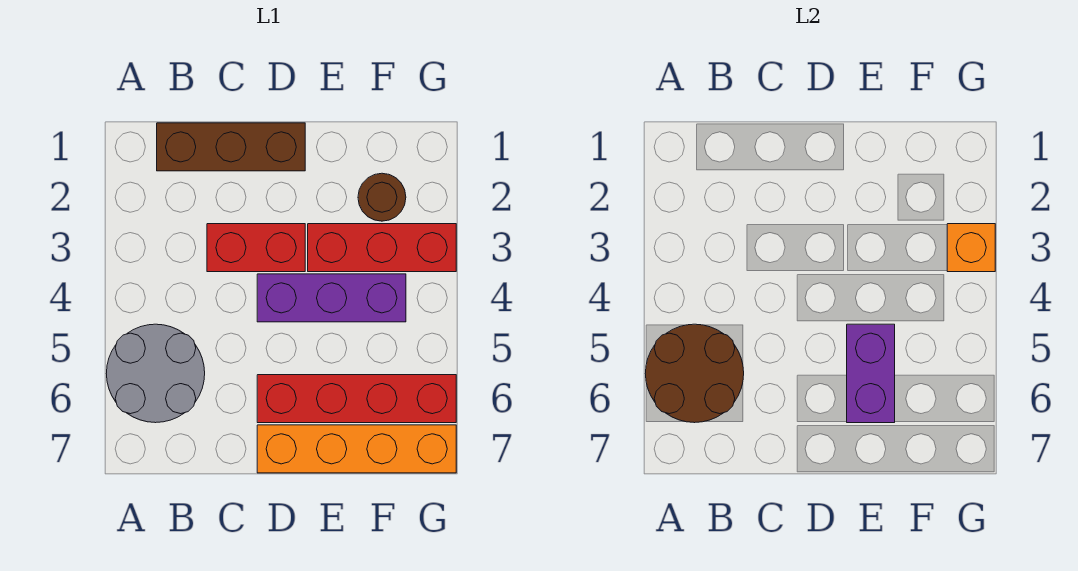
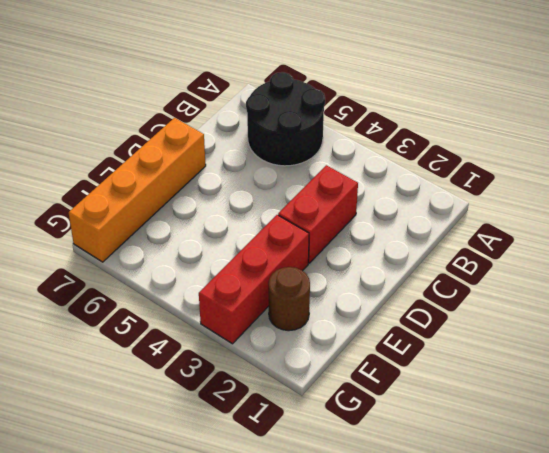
black 2x2 round brick [246,72,325,166] -> grey 2x2 round brick [106,324,205,423]
none -> brown 1x3 brick [157,123,305,171]
none -> purple 1x3 brick [257,274,406,322]

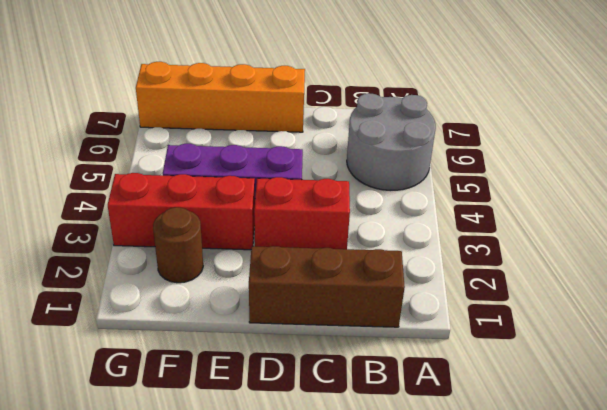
none -> red 1x4 brick [257,375,456,423]
none -> brown 2x2 round brick [645,324,744,423]

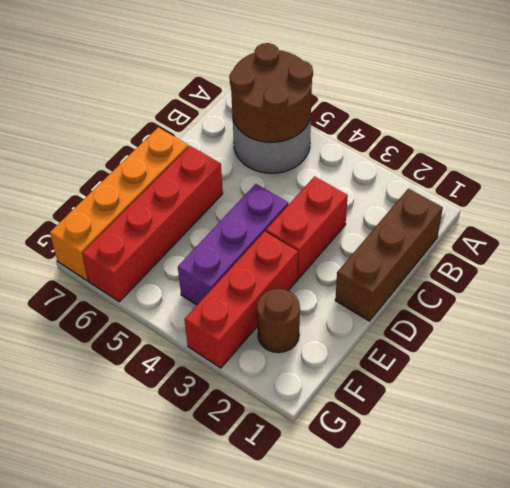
none -> purple 1x2 brick [847,324,895,423]
none -> orange 1x1 brick [947,224,995,272]

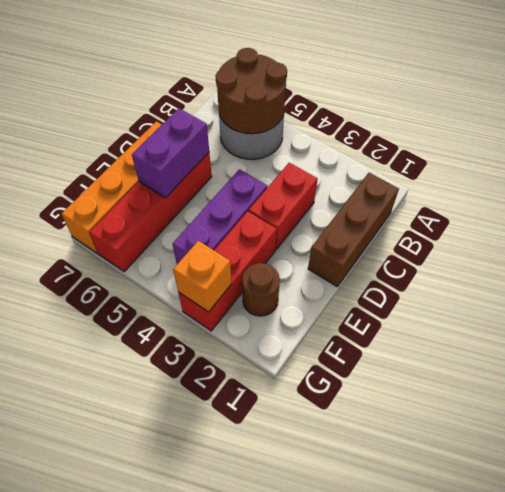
purple 1x2 brick [132,108,209,198] -> purple 1x2 brick turned to [847,324,895,423]

